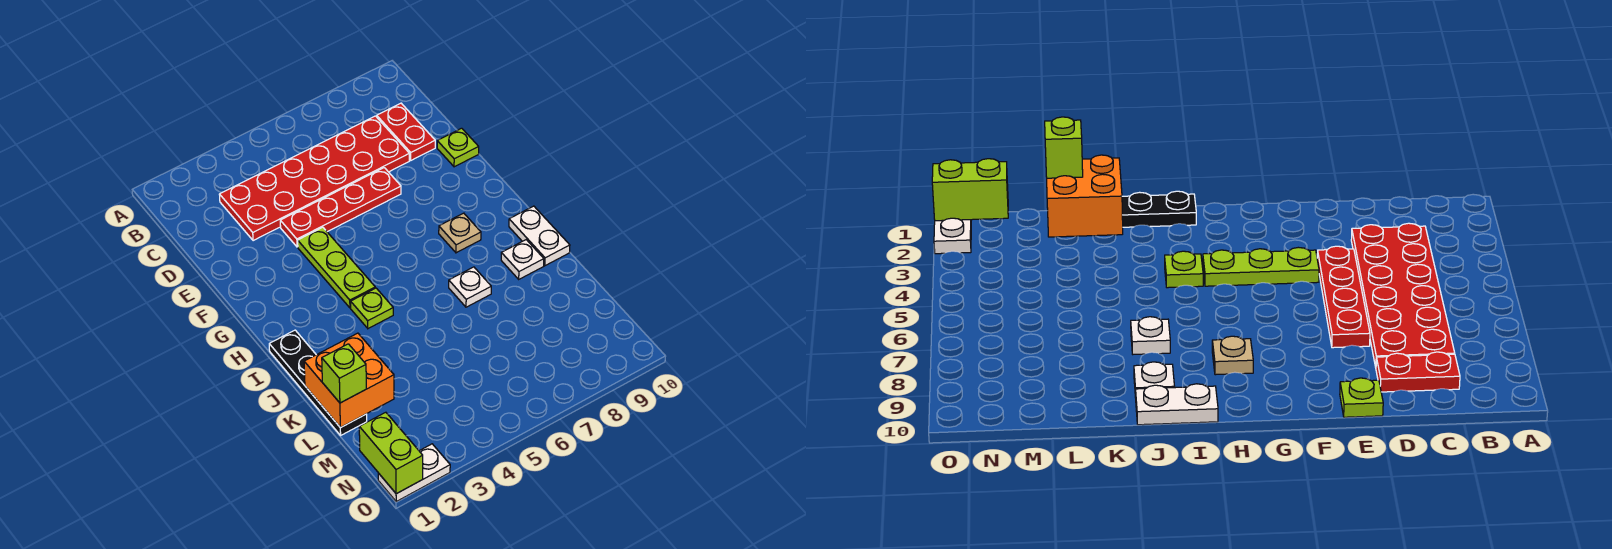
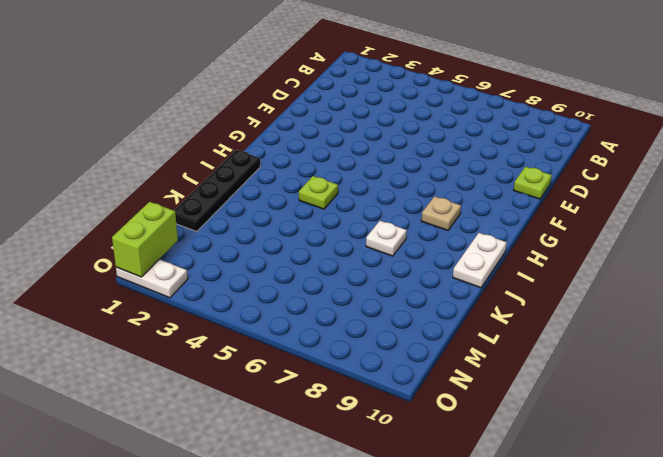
none -> red 2x6 plate [219,116,409,241]
none -> red 1x2 plate [377,103,435,160]
none -> red 1x4 plate [280,168,401,247]

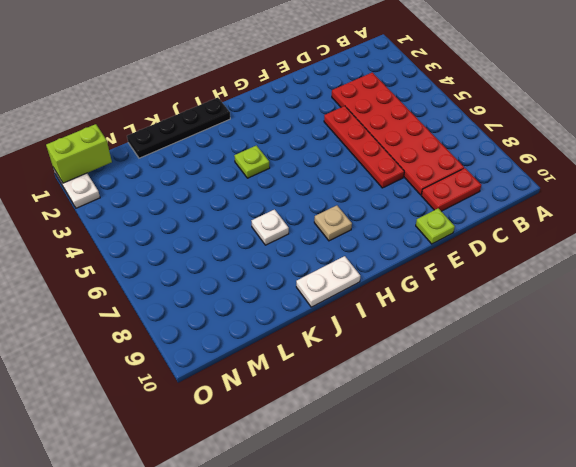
none -> lime 1x3 plate [298,227,375,308]
none -> white 1x1 plate [501,240,544,279]
none -> orange 2x2 brick [304,333,394,428]

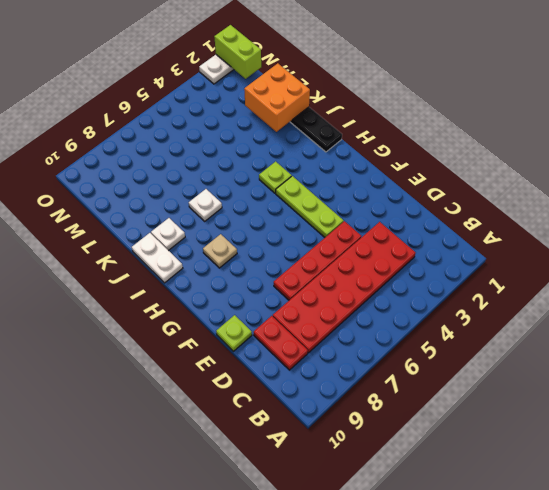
none -> lime 1x1 brick [322,344,366,403]

